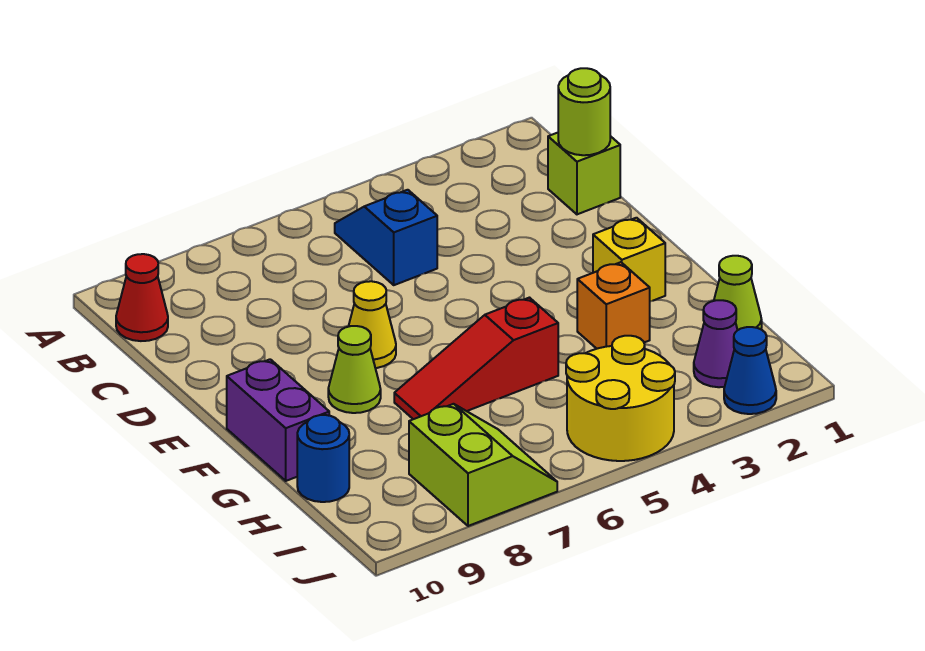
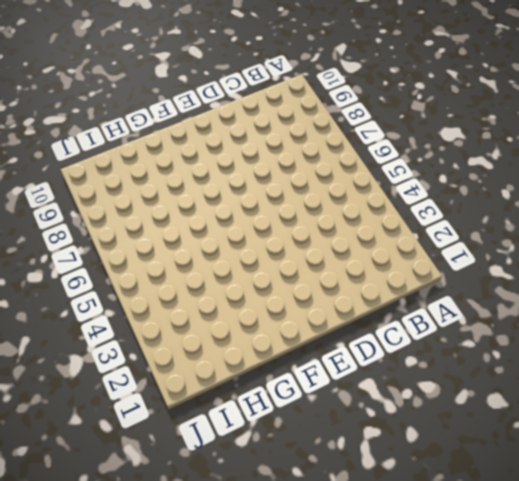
none -> blue 1x2 slope [335,190,437,285]
none -> red 1x1 cone [116,254,168,341]
none -> lime 1x1 brick [548,133,620,214]

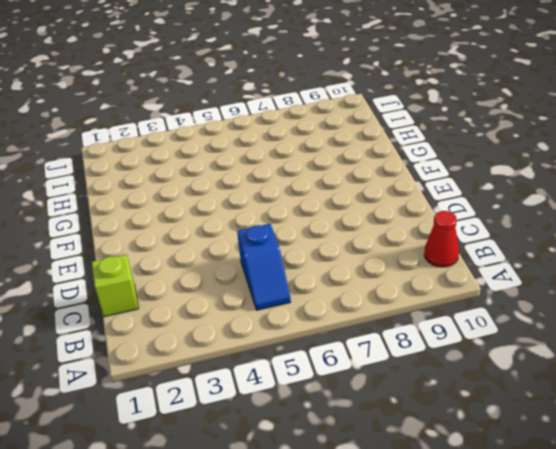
none -> yellow 1x1 cone [348,281,396,368]
none -> yellow 1x1 brick [593,218,665,301]
none -> lime 1x1 cone [328,326,381,413]

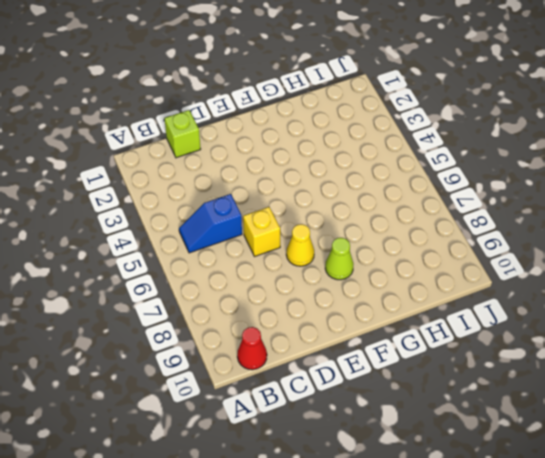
yellow 1x1 brick [243,207,280,257] -> yellow 1x1 brick moved to [593,218,665,301]
none -> purple 1x2 brick [227,359,329,481]
none -> orange 1x1 brick [577,262,650,349]
none -> red 1x3 slope [394,298,558,419]

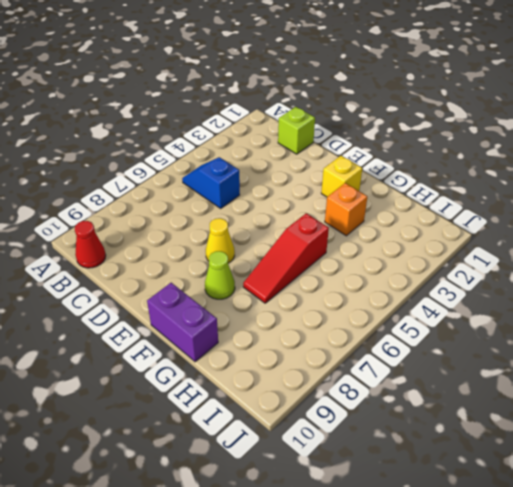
none -> lime 1x1 cone [714,256,762,330]
none -> blue 1x1 round brick [297,415,349,502]
none -> purple 1x1 cone [694,300,737,387]

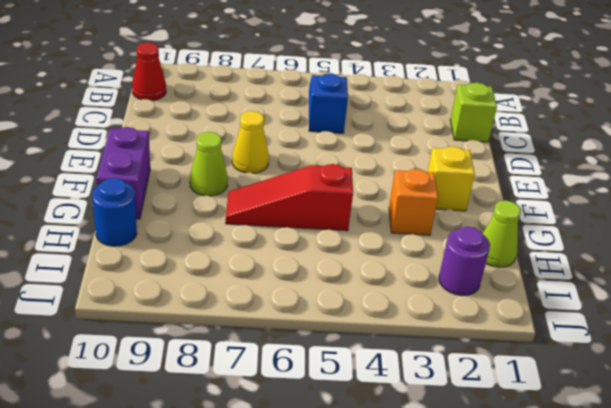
purple 1x1 round brick [439,227,490,296] -> purple 1x1 cone [694,300,737,387]
none -> yellow 2x2 round brick [566,336,675,461]
none -> lime 2x2 slope [409,404,557,526]
none -> blue 1x1 cone [724,327,776,414]

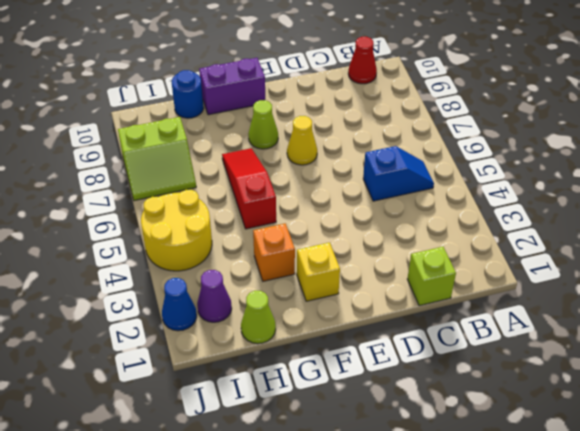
none -> lime 1x1 round brick [558,68,610,155]

